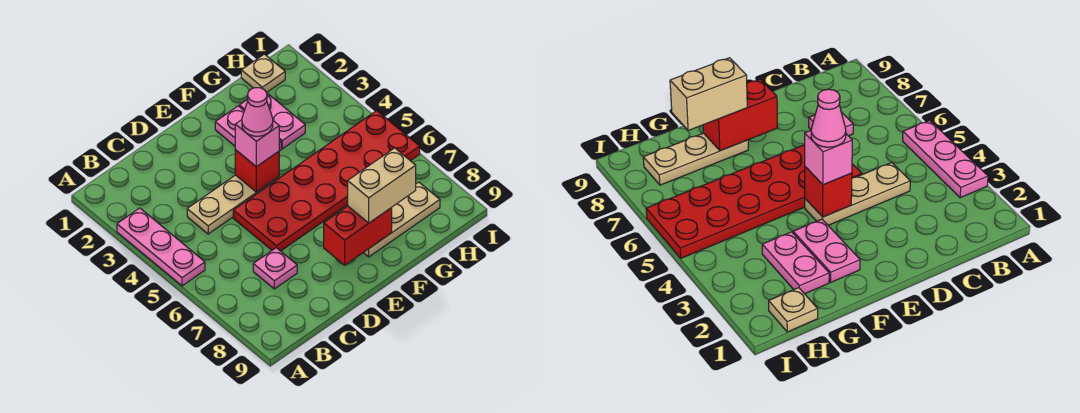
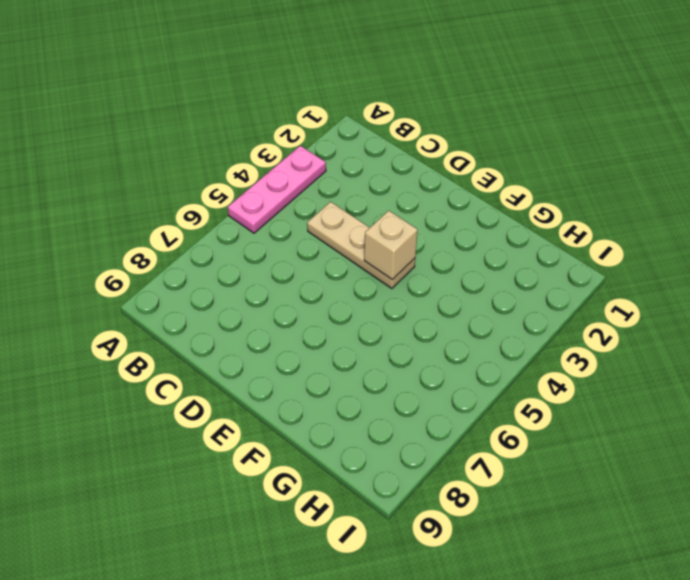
tan 1x1 brick [364,211,418,280] -> red 1x1 brick [235,150,279,192]
none -> pink 1x1 plate [253,248,297,289]
none -> red 2x6 plate [233,111,420,251]
none -> pink 1x2 plate [215,106,281,151]

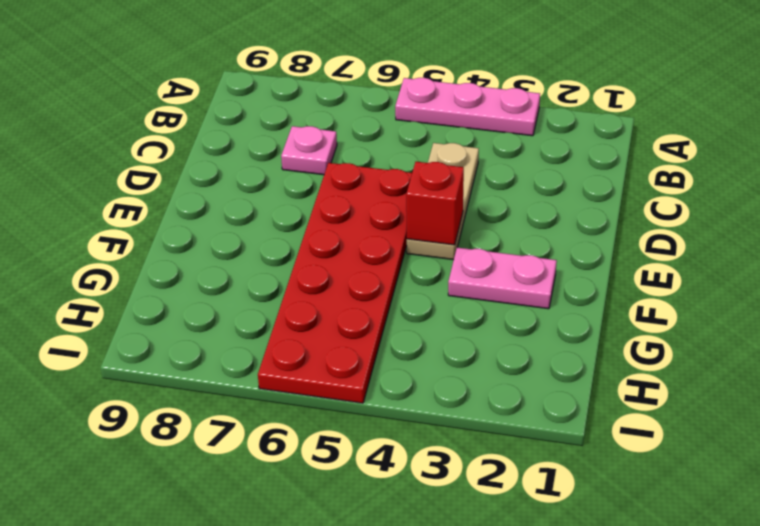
none -> tan 1x3 plate [363,182,440,257]
none -> pink 1x2 plate [239,93,305,149]
none -> tan 1x1 plate [241,54,285,92]

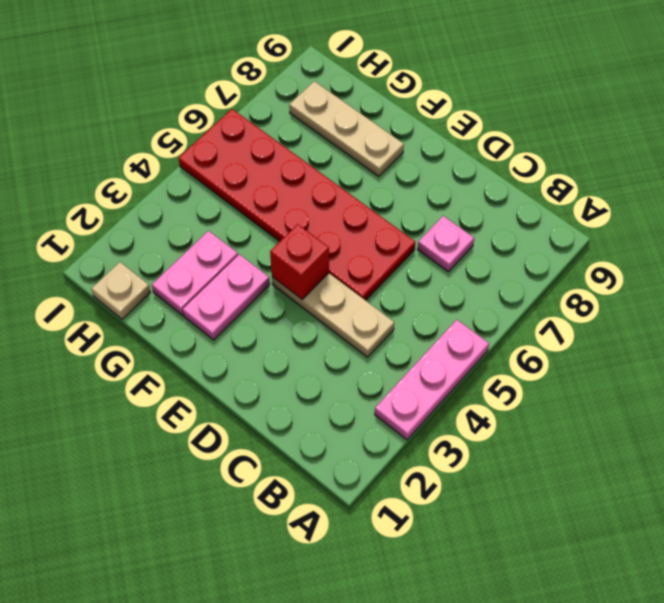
none -> red 1x2 brick [324,206,392,265]
none -> pink 1x1 brick [235,120,279,167]
none -> tan 1x2 brick [348,148,416,223]

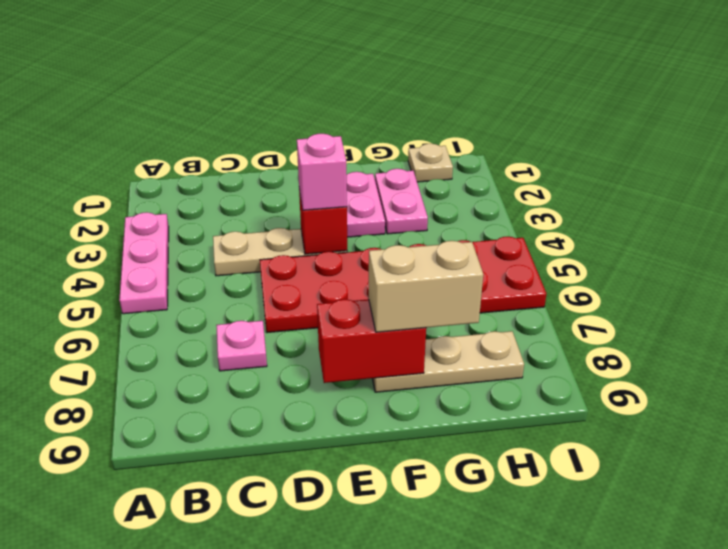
none -> pink 1x1 cone [242,88,273,136]

